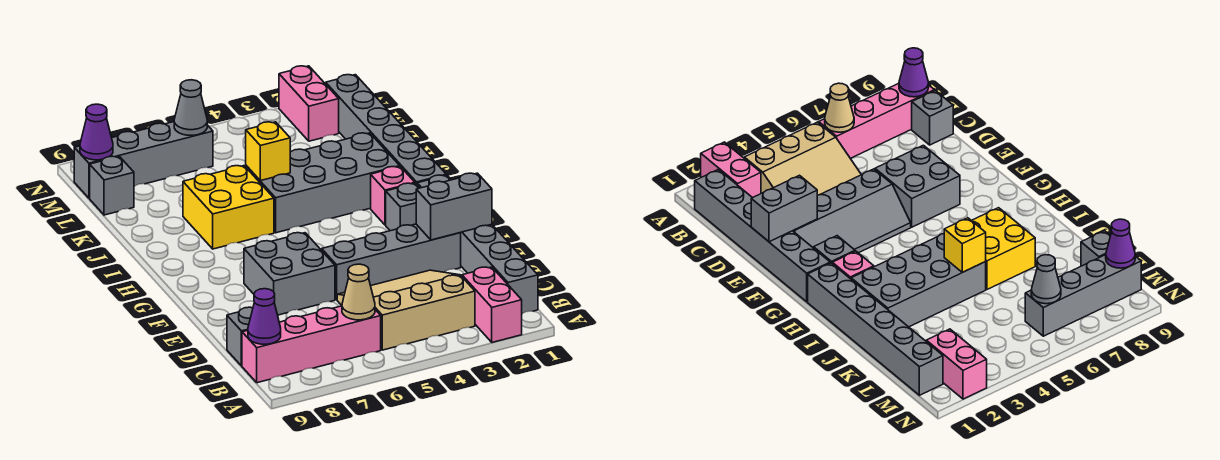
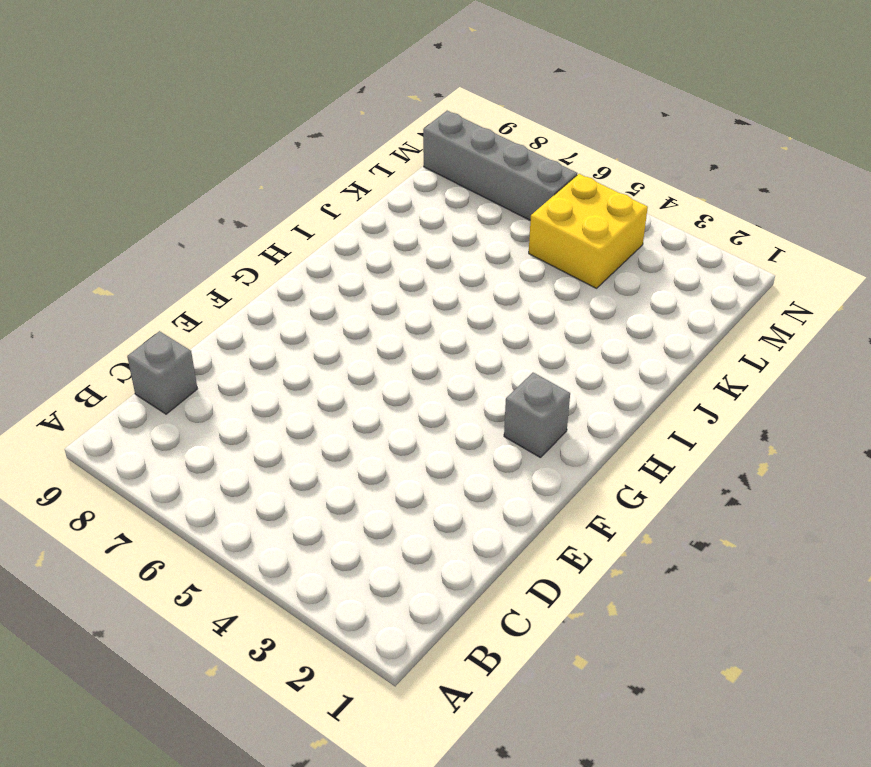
yellow 2x2 brick [529,174,648,288] -> yellow 2x2 brick moved to [183,166,274,249]
none -> pink 1x2 brick [462,267,522,342]
none -> grey 1x6 brick [417,175,538,313]
none -> tan 3x3 slope [337,270,475,350]

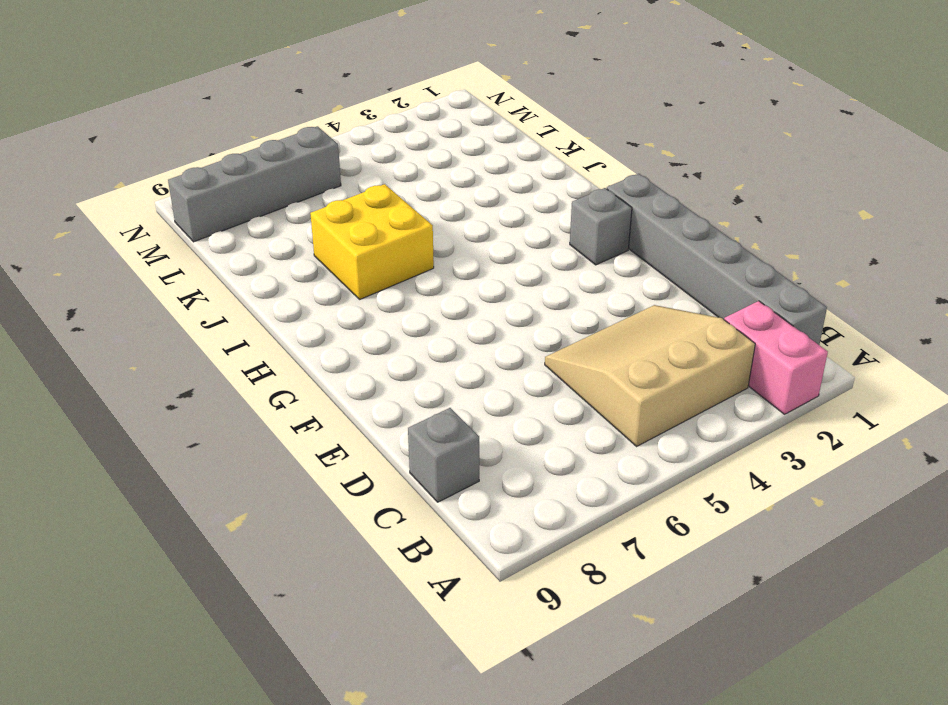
none -> pink 1x4 brick [242,306,381,383]
none -> grey 2x4 slope [321,224,461,300]
none -> grey 2x2 brick [244,233,335,315]

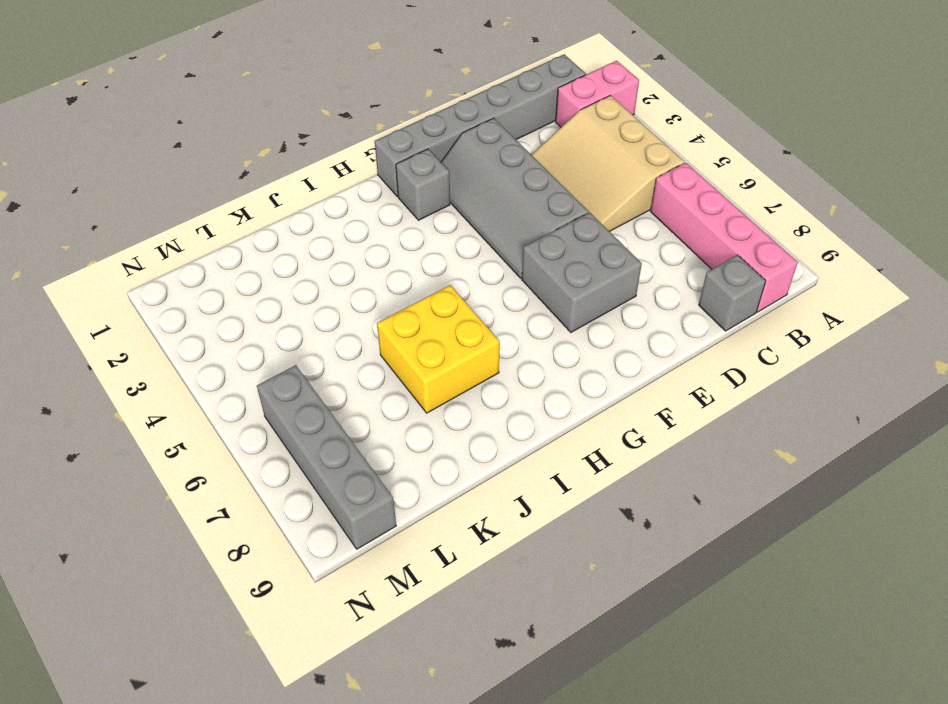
none -> grey 1x6 brick [326,75,446,184]
none -> pink 1x1 brick [371,167,415,225]
none -> grey 2x4 brick [246,133,400,233]

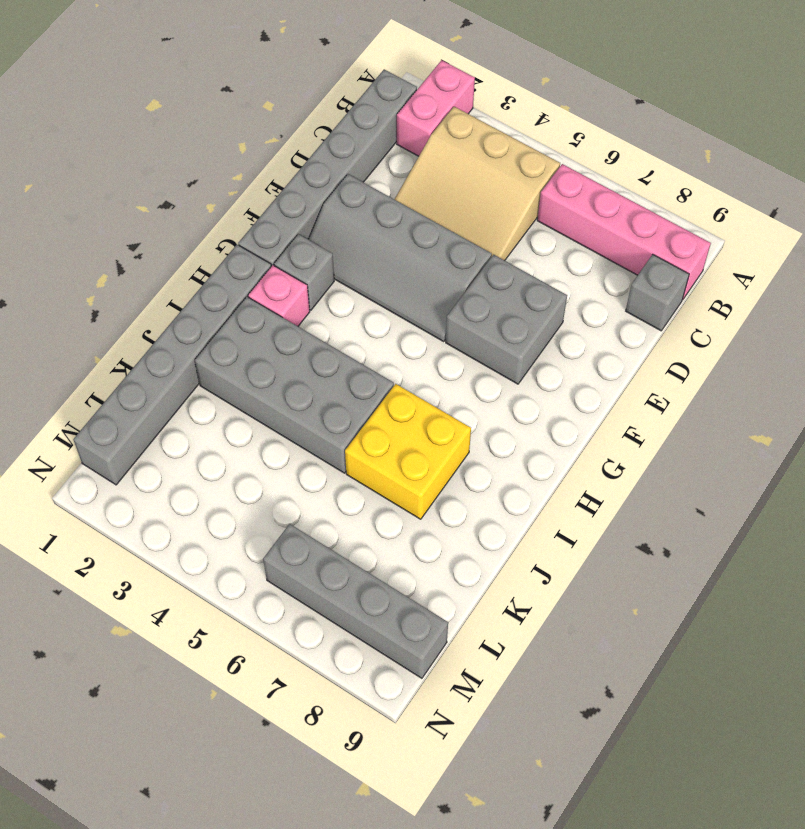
none -> grey 1x1 brick [90,156,134,215]
none -> pink 1x2 brick [279,66,339,141]
none -> tan 1x1 cone [342,264,375,320]

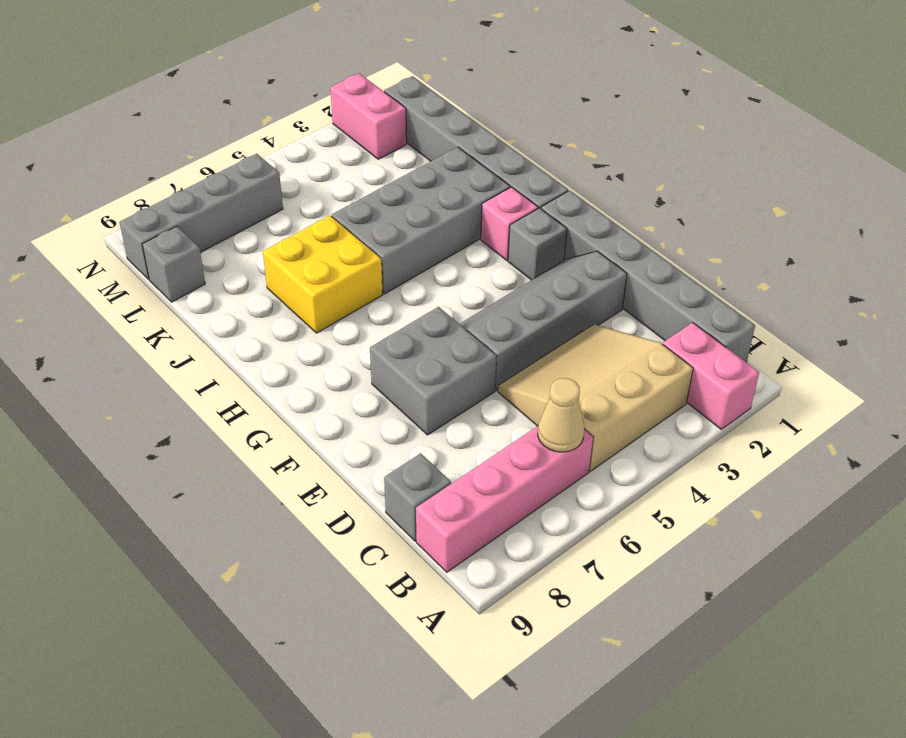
none -> purple 1x1 cone [248,289,281,344]
none -> grey 1x2 brick [416,173,492,240]
none -> yellow 1x1 brick [246,122,290,181]

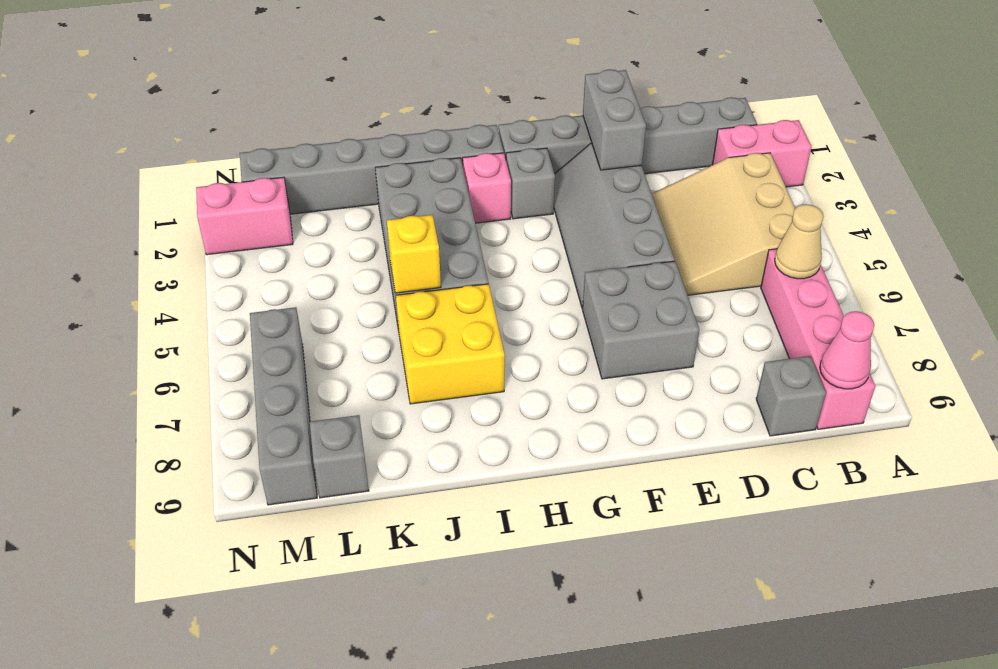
pink 1x1 cone [820,311,874,389] -> purple 1x1 cone [248,289,281,344]
none -> grey 1x1 cone [174,80,207,135]
none -> purple 1x1 cone [80,104,113,160]

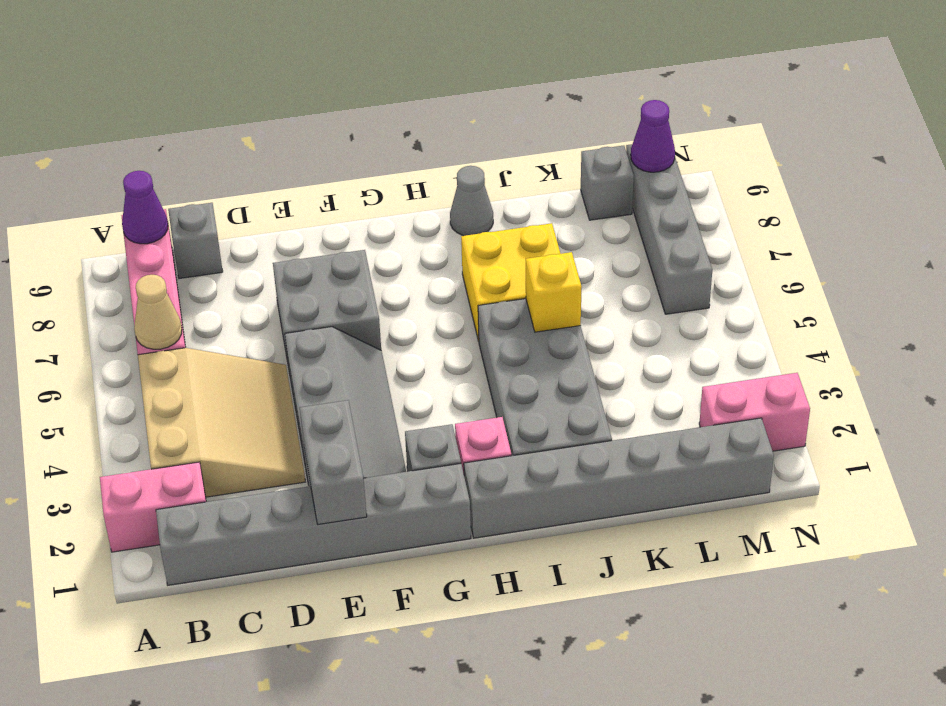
grey 1x1 cone [450,166,493,236] -> grey 1x1 cone moved to [174,80,207,135]

